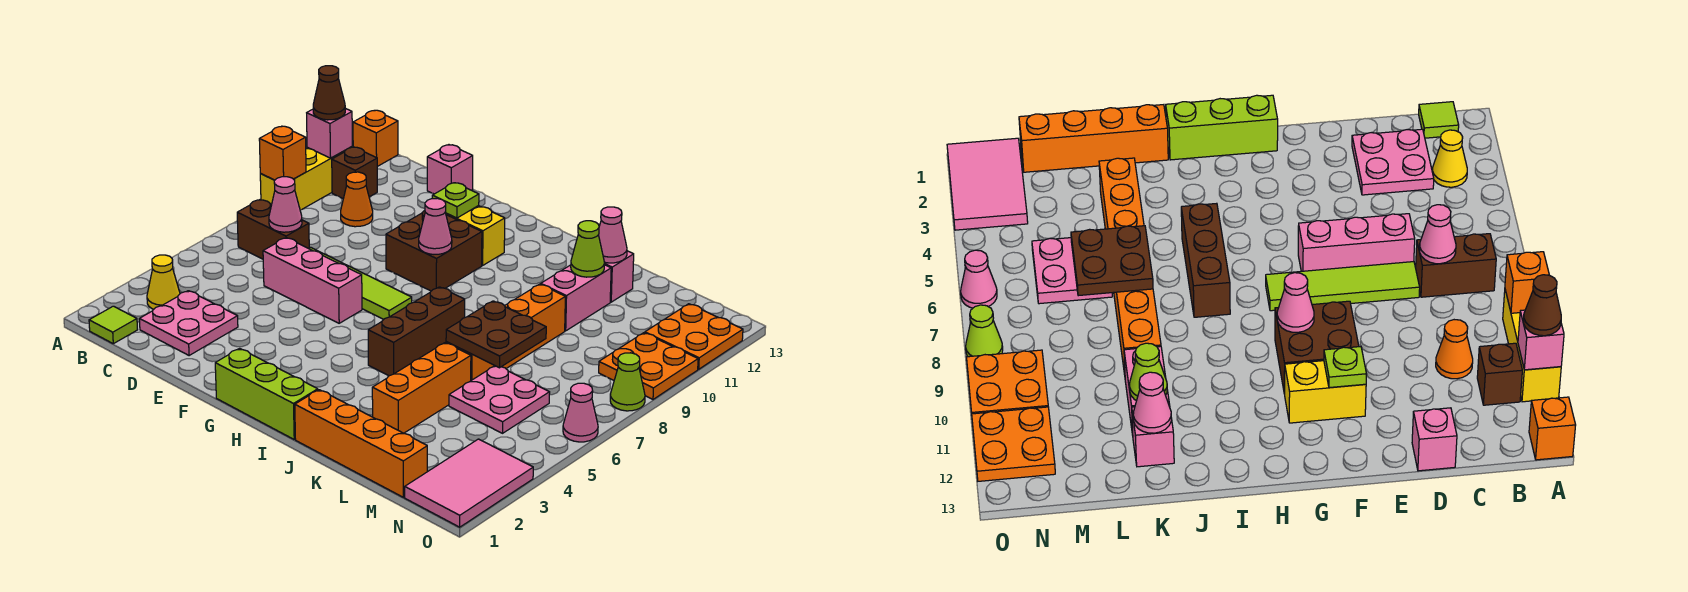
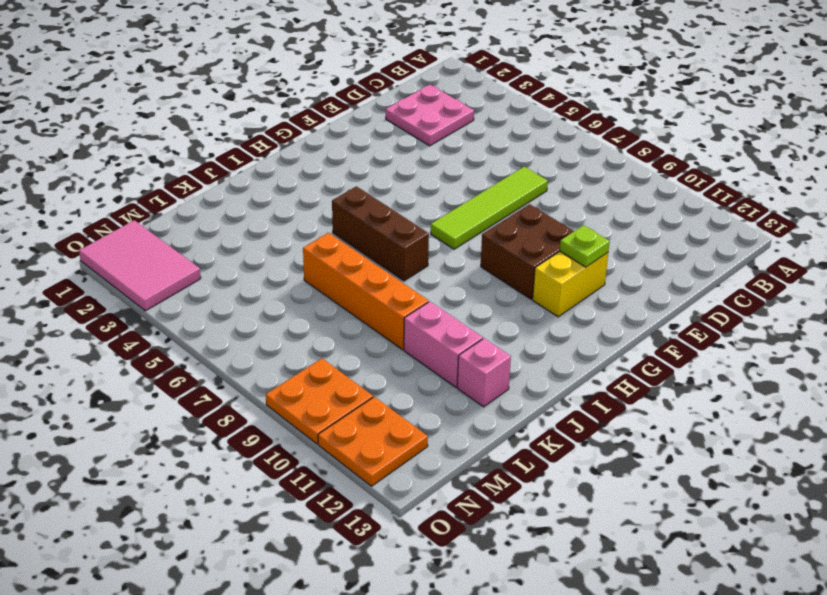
none -> yellow 1x3 brick [260,147,351,210]
none -> orange 1x1 brick [353,110,398,167]
none -> lime 1x1 tile [89,306,138,344]
none -> yellow 1x1 cone [147,255,180,309]

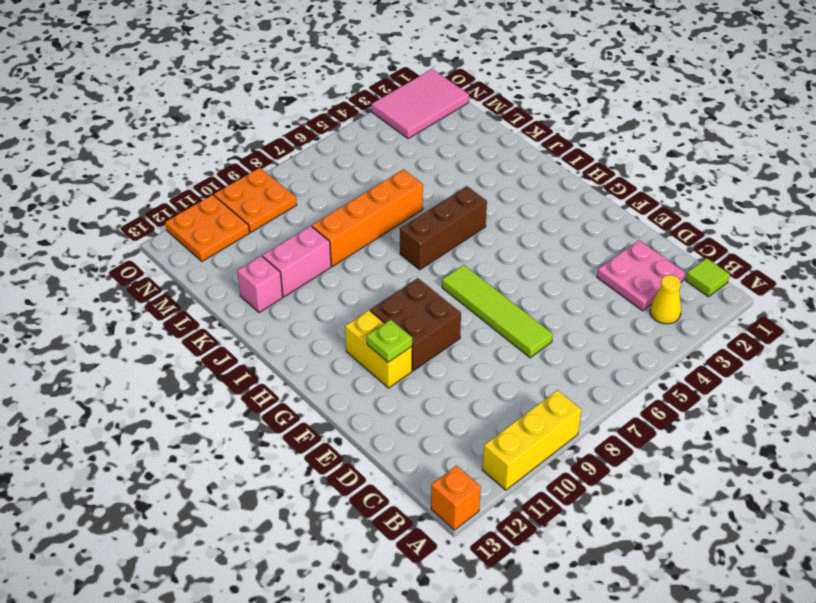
none -> brown 1x2 brick [237,200,309,259]
none -> brown 1x1 brick [332,147,377,199]
none -> orange 1x1 cone [341,172,373,227]
none -> pink 1x3 brick [263,238,362,323]

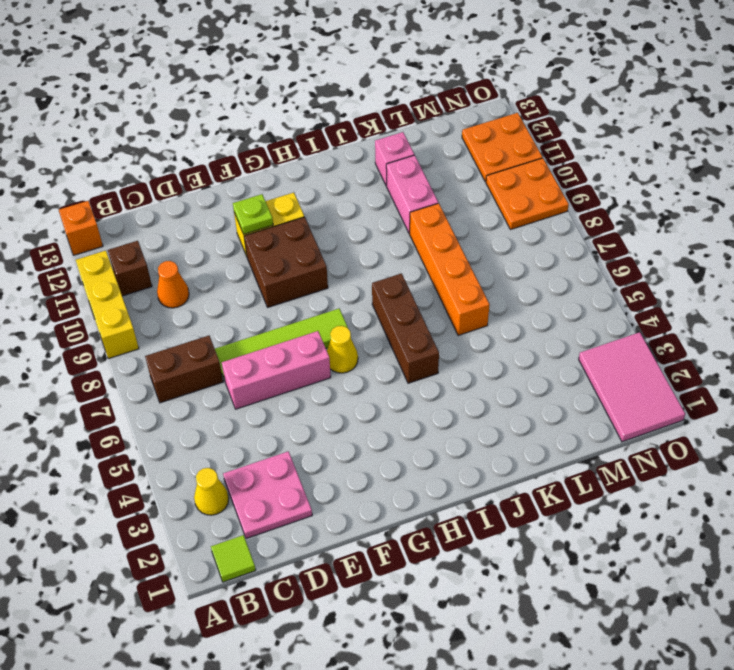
yellow 1x1 cone [327,326,358,373] -> none
none -> pink 1x1 brick [427,145,473,194]
none -> lime 1x3 brick [215,348,318,439]
none -> orange 1x4 brick [295,390,427,497]
none -> orange 1x3 brick [372,343,471,433]

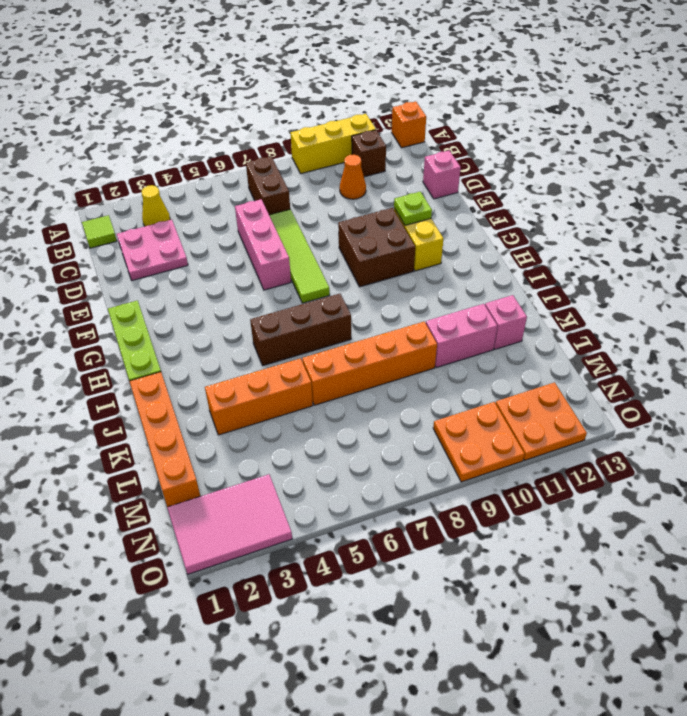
none -> pink 2x2 plate [449,366,550,433]
none -> pink 1x1 cone [563,383,598,442]
none -> lime 1x1 cone [610,353,645,411]
none -> orange 1x1 brick [259,126,306,180]

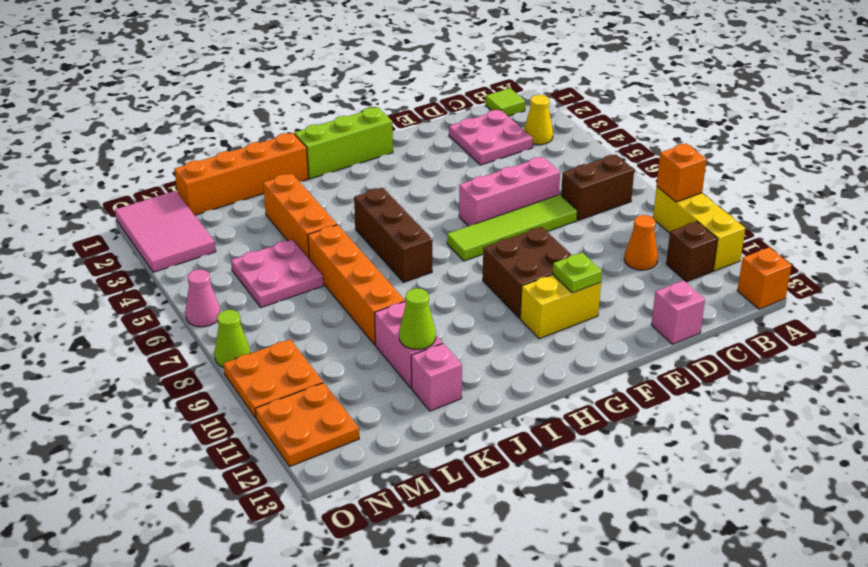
none -> pink 1x1 brick [307,108,352,158]
none -> pink 1x1 cone [269,177,302,232]
none -> pink 1x1 cone [419,198,452,254]
none -> brown 2x2 plate [446,301,546,368]

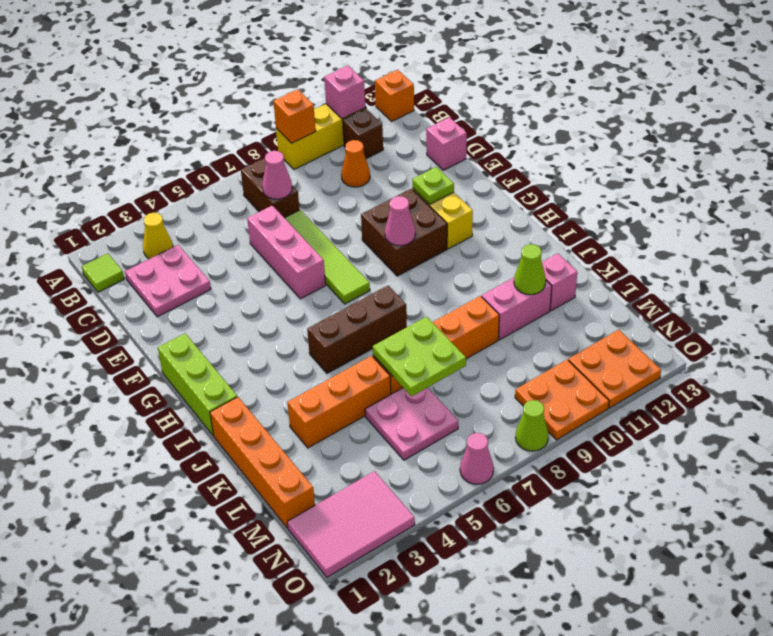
lime 2x2 plate [373,317,466,396] -> brown 2x2 plate [446,301,546,368]
none -> pink 1x1 cone [599,207,627,263]
none -> brown 1x1 cone [313,66,345,120]

